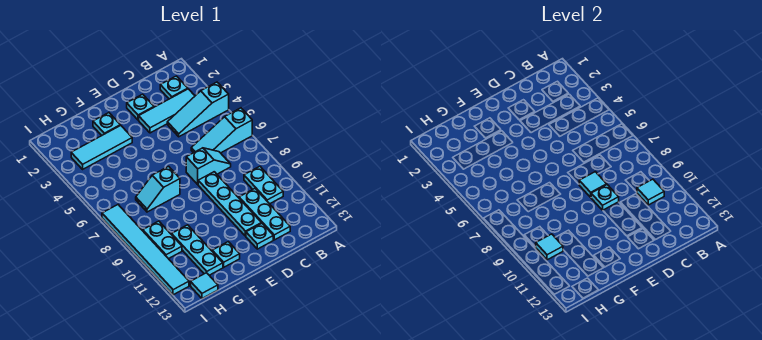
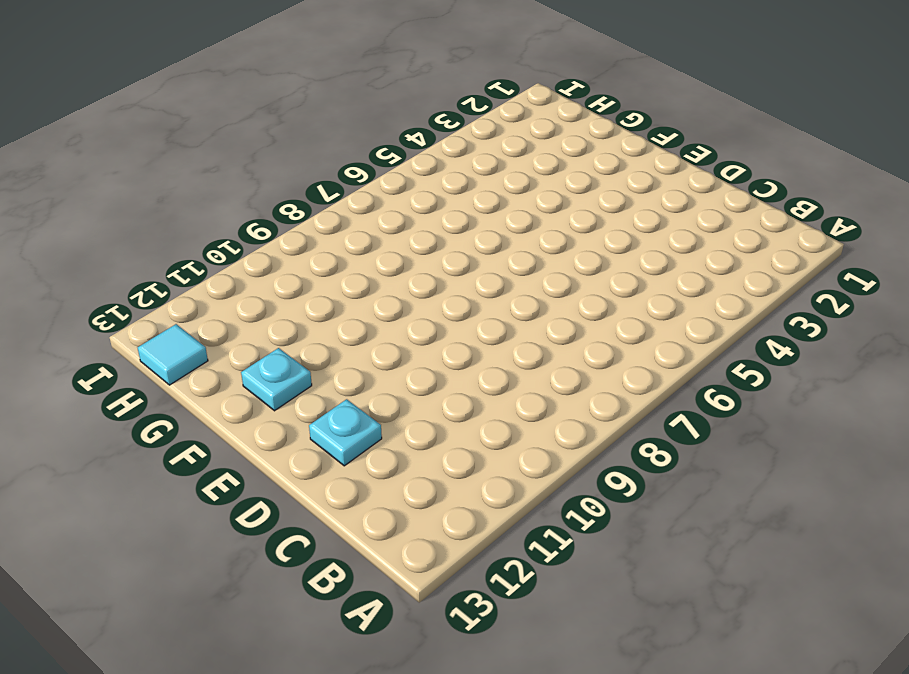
none -> cyan 1x3 slope [167,82,229,137]
none -> cyan 1x3 slope [191,108,252,153]
none -> cyan 1x1 plate [160,76,188,99]

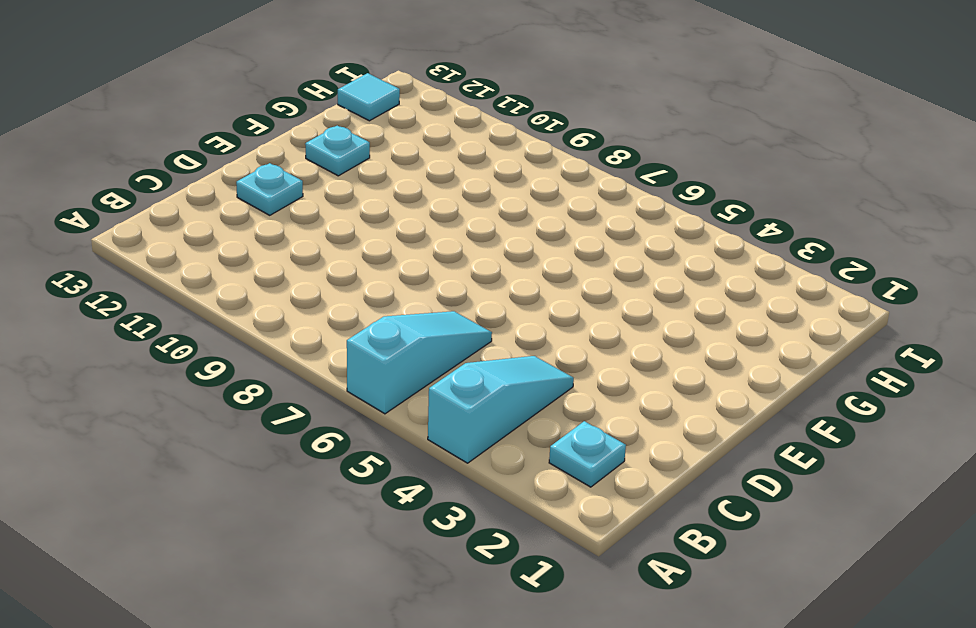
none -> cyan 1x3 tile [139,89,195,133]
none -> cyan 1x2 plate [244,166,283,204]
none -> cyan 1x2 slope [186,148,231,184]

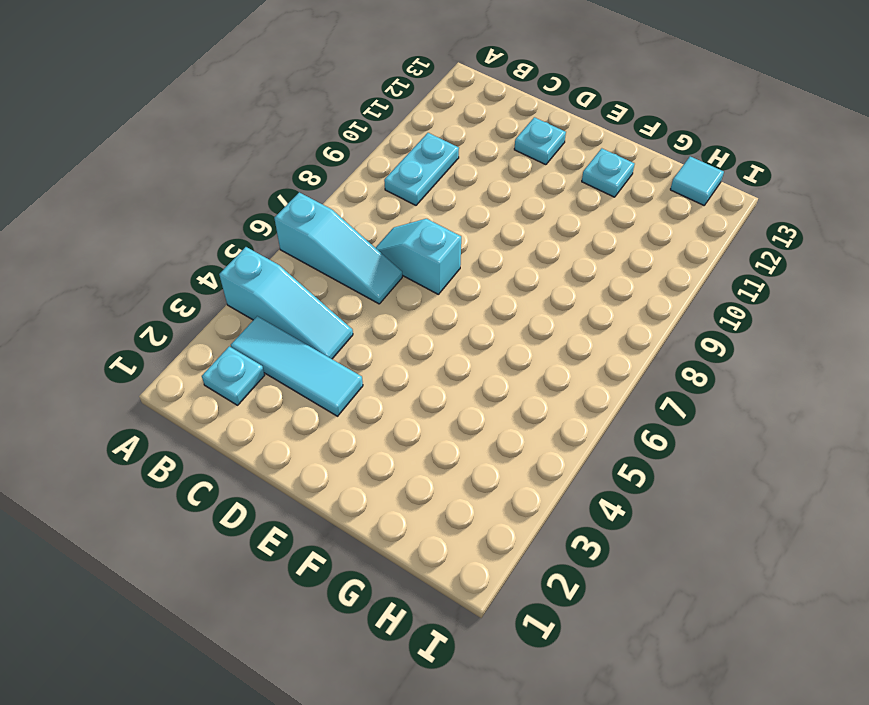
none -> cyan 1x3 plate [239,189,290,240]
none -> cyan 1x1 plate [127,94,154,120]
none -> cyan 1x4 plate [198,172,261,236]

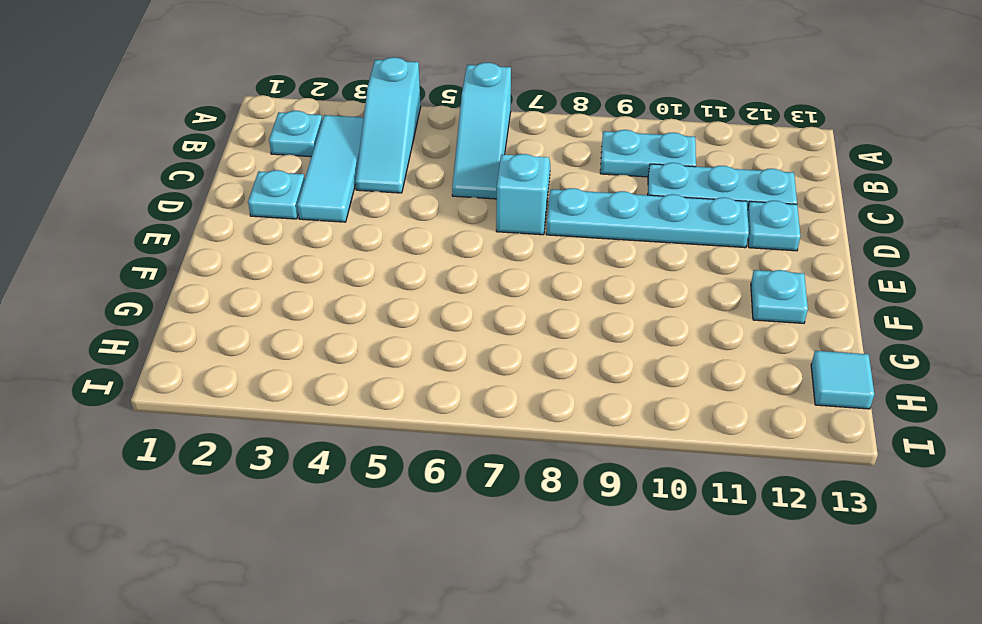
none -> cyan 1x1 plate [93,113,120,135]
none -> cyan 1x3 tile [71,125,132,169]
none -> cyan 1x2 slope [136,166,180,212]

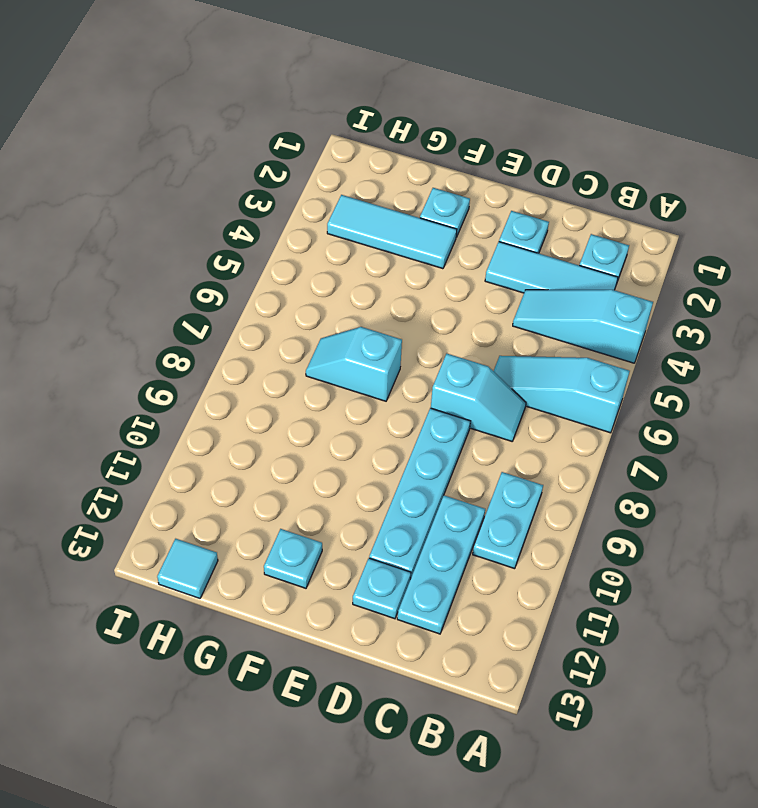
none -> cyan 1x3 plate [172,225,223,275]
none -> cyan 1x2 plate [143,221,182,259]
none -> cyan 1x6 tile [102,205,189,295]

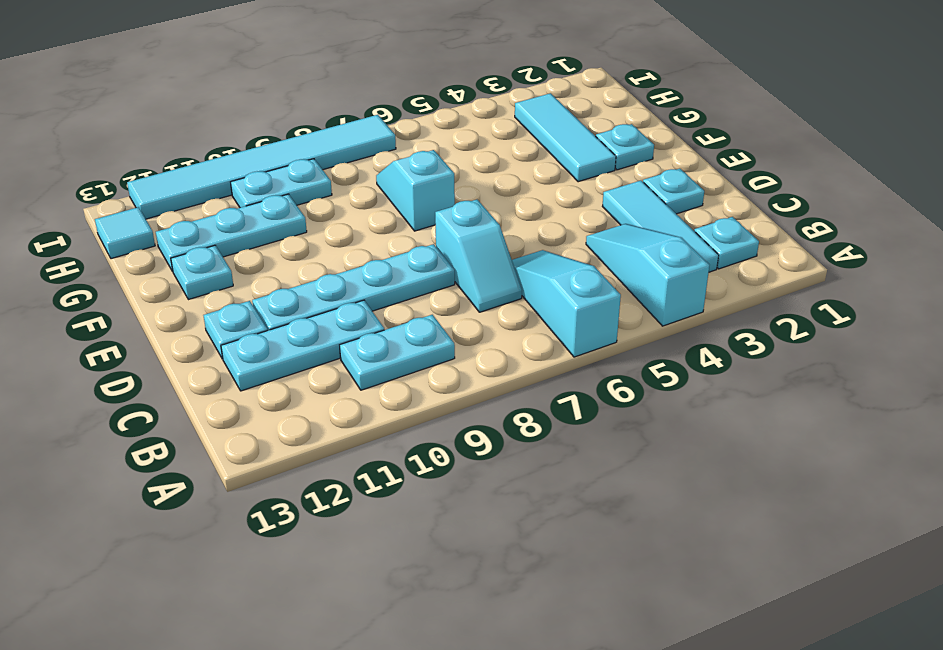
none -> cyan 1x1 tile [637,179,664,205]
none -> cyan 1x1 tile [579,172,607,197]
none -> cyan 1x1 plate [591,185,619,210]

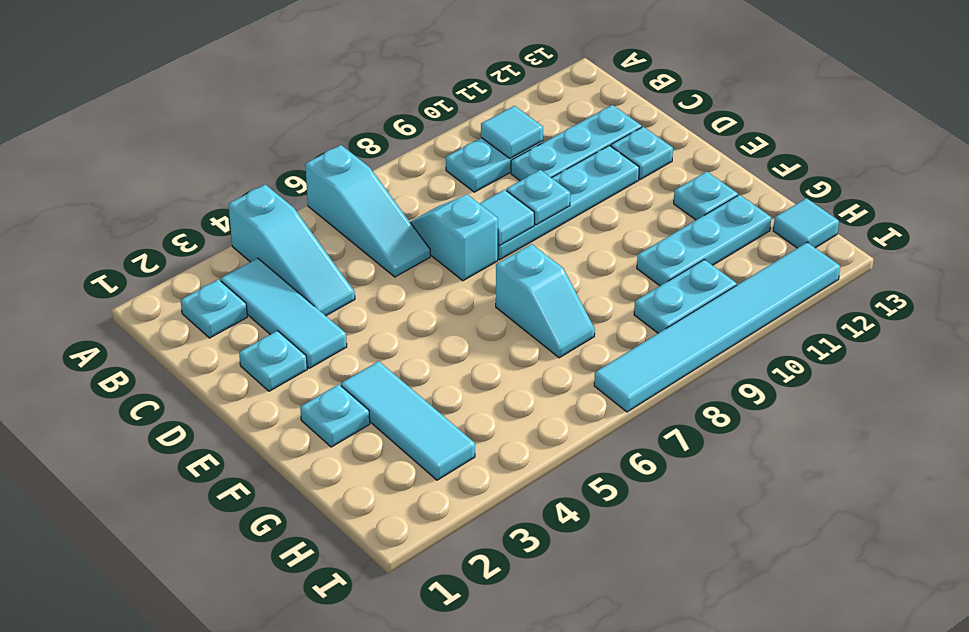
none -> cyan 1x1 tile [536,234,563,260]

